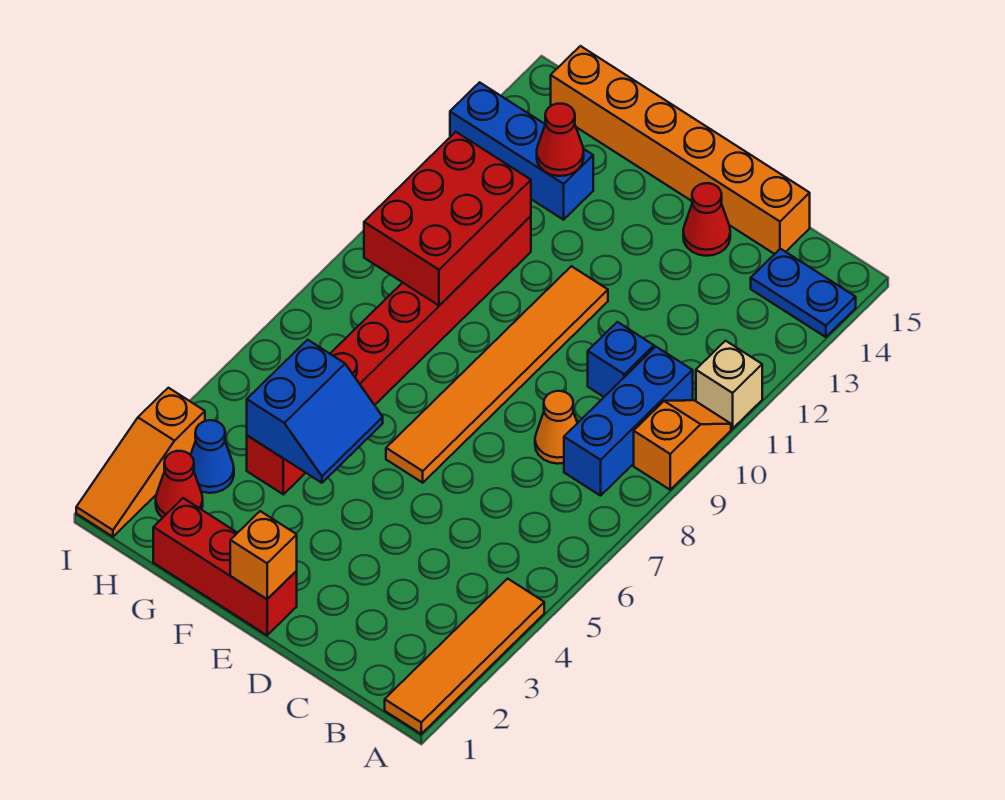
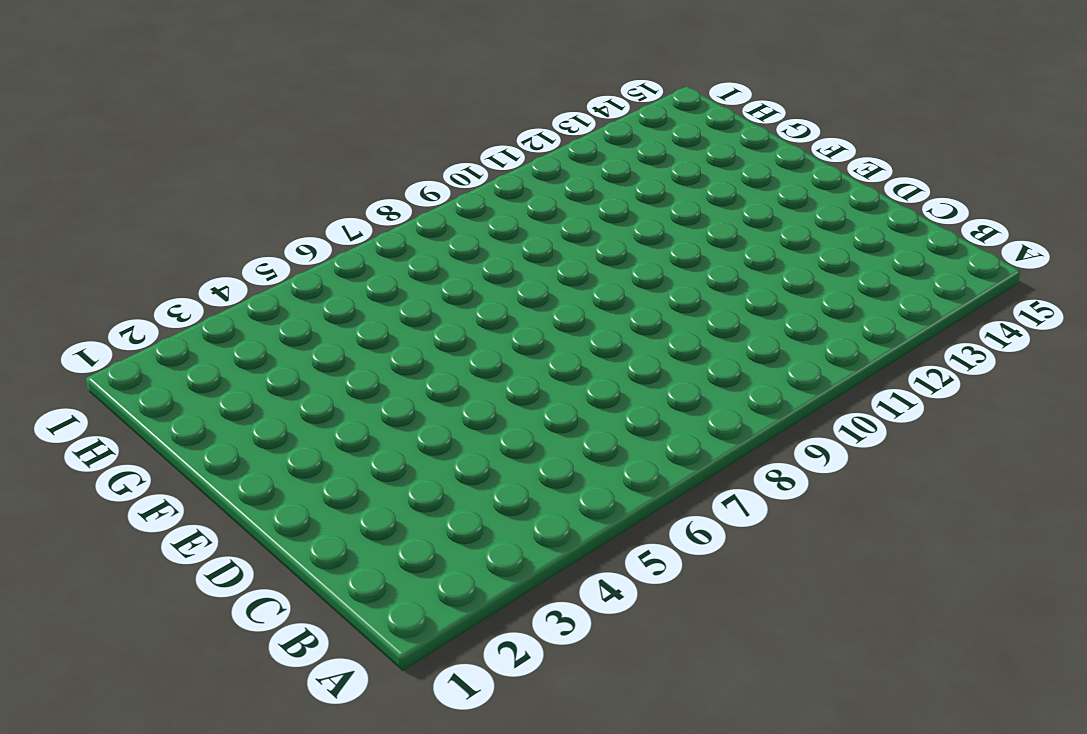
none -> orange 1x4 tile [385,579,544,734]
none -> orange 1x2 slope [634,400,731,490]
none -> tan 1x1 brick [696,341,762,429]

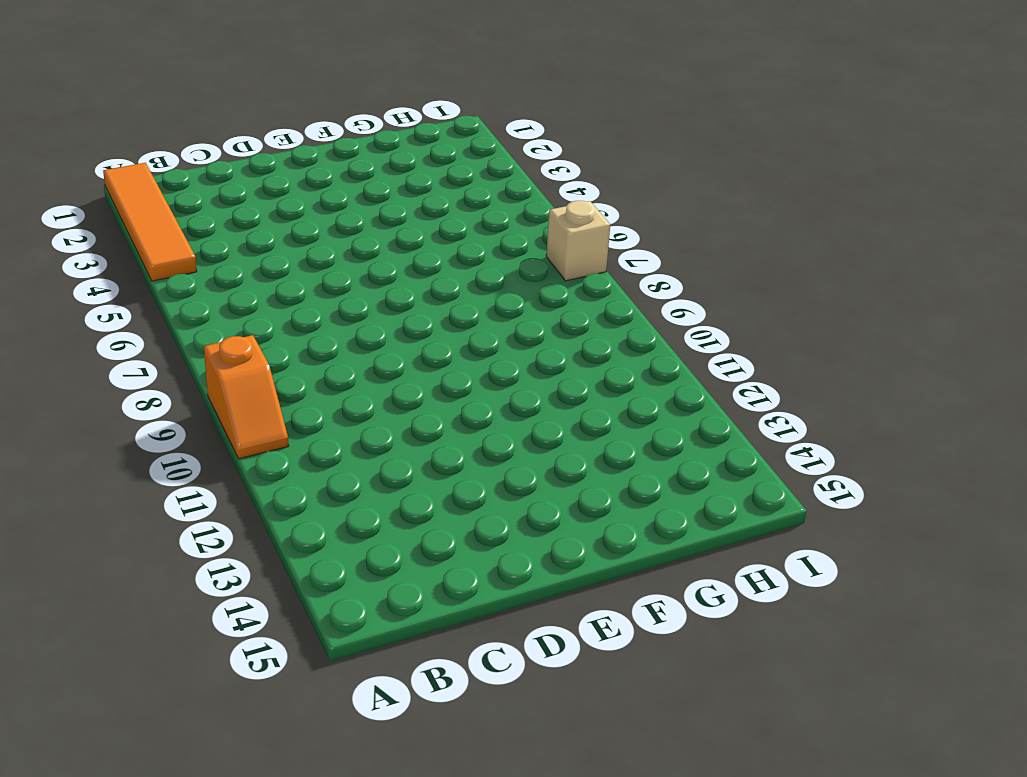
tan 1x1 brick [546,201,610,281] -> tan 1x1 brick moved to [696,341,762,429]
none -> blue 1x2 plate [751,249,856,337]
none -> blue 1x3 brick [564,347,693,496]
none -> orange 1x1 cone [535,391,577,464]

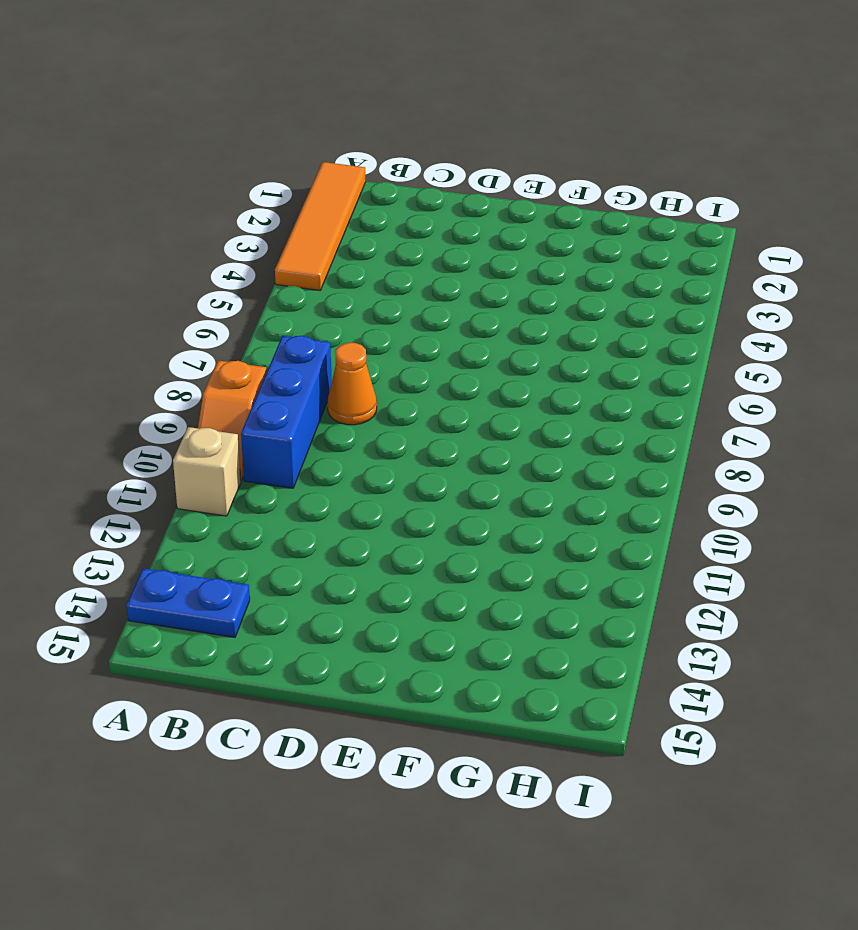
none -> blue 1x1 brick [588,322,654,397]
none -> orange 1x6 brick [551,46,810,254]
none -> red 1x1 cone [683,183,730,256]

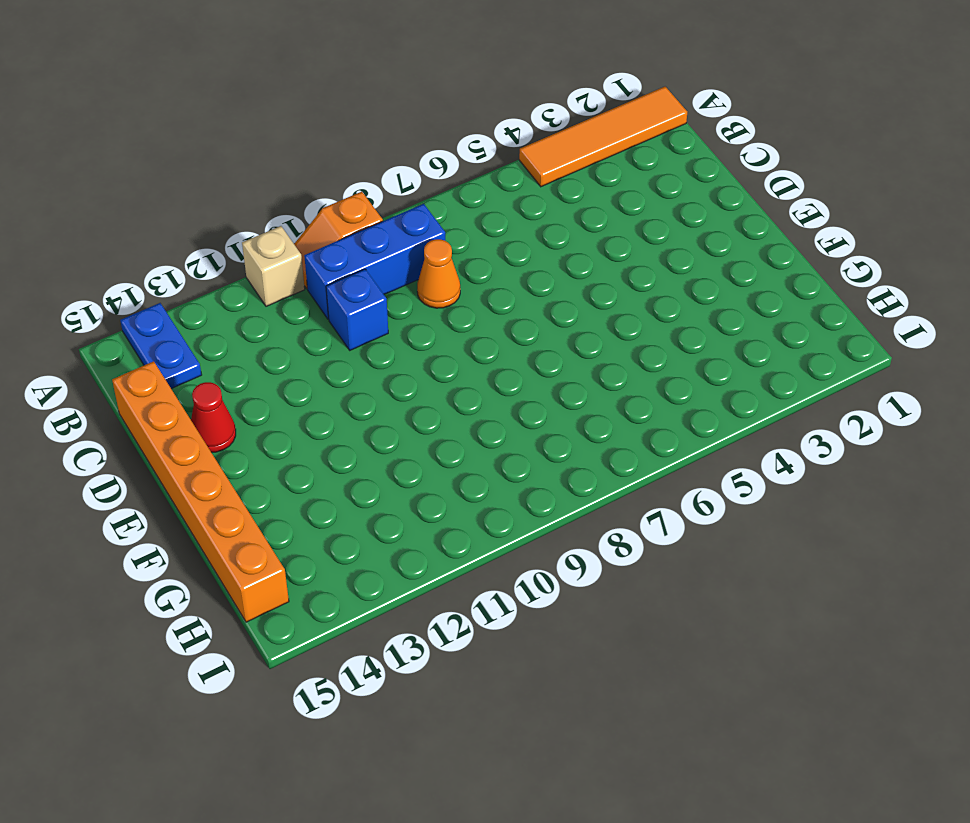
none -> red 1x3 brick [153,498,297,635]
none -> orange 1x6 tile [386,266,608,483]
none -> red 1x8 brick [247,216,531,494]

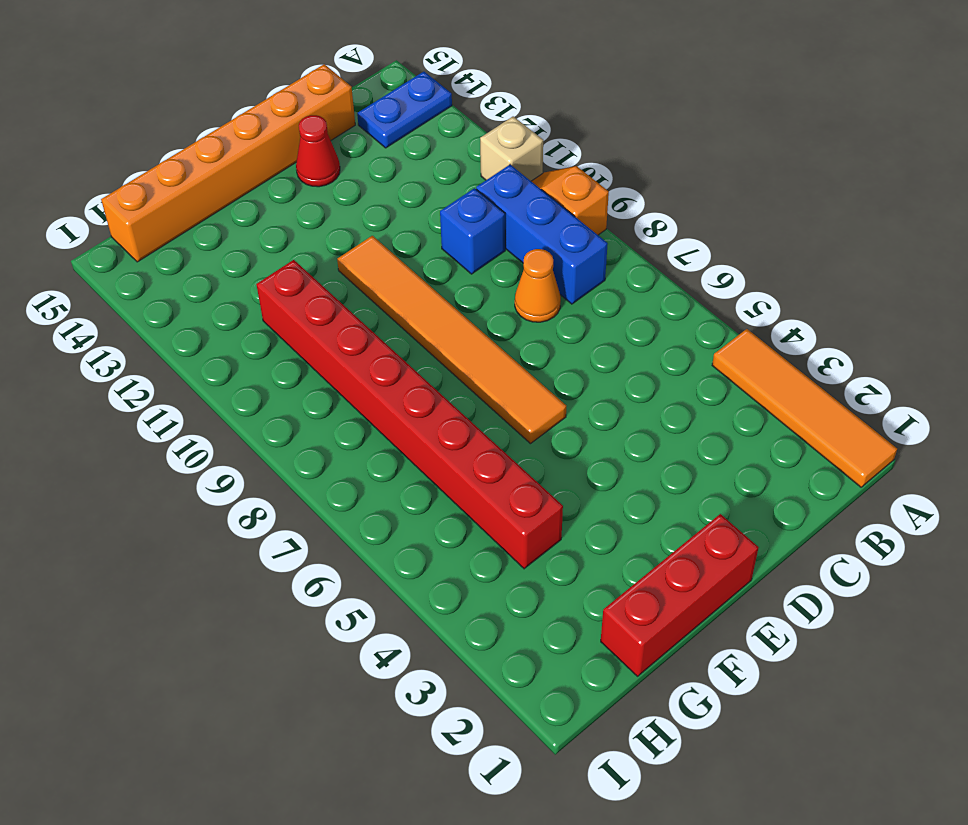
none -> blue 1x3 brick [450,82,593,220]
none -> red 1x1 cone [156,451,203,518]
none -> blue 1x1 cone [191,420,234,493]

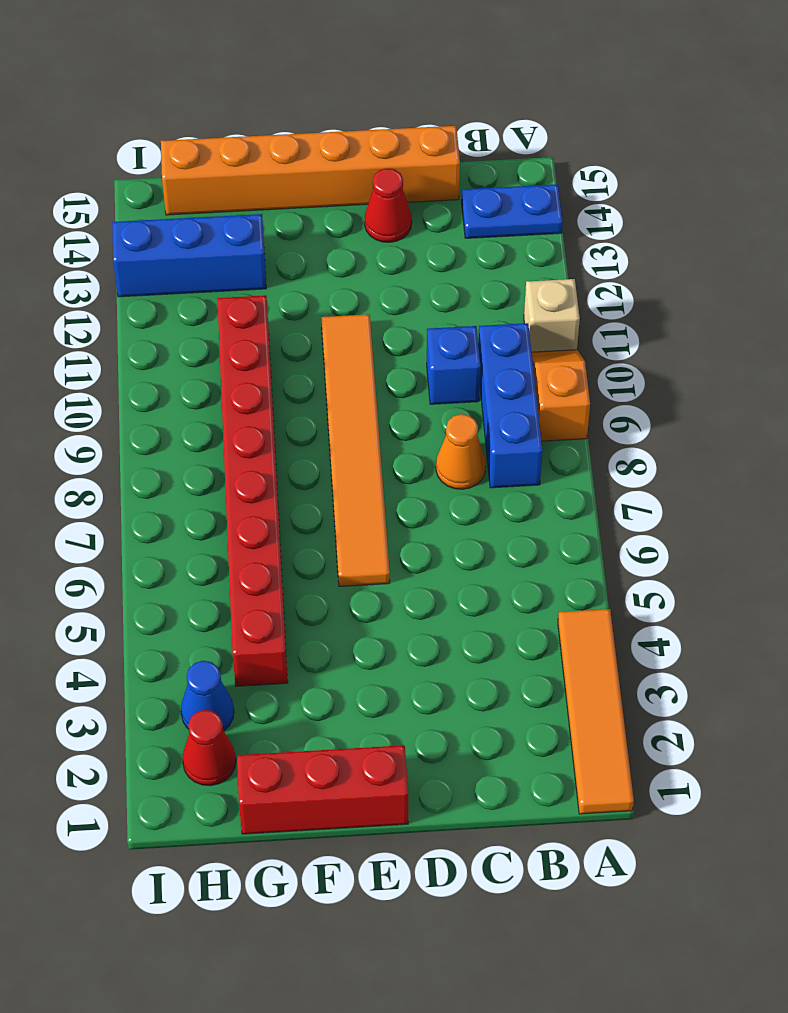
none -> orange 1x3 slope [76,388,205,537]
none -> orange 1x1 brick [230,511,297,599]
none -> blue 2x2 slope [247,340,383,483]

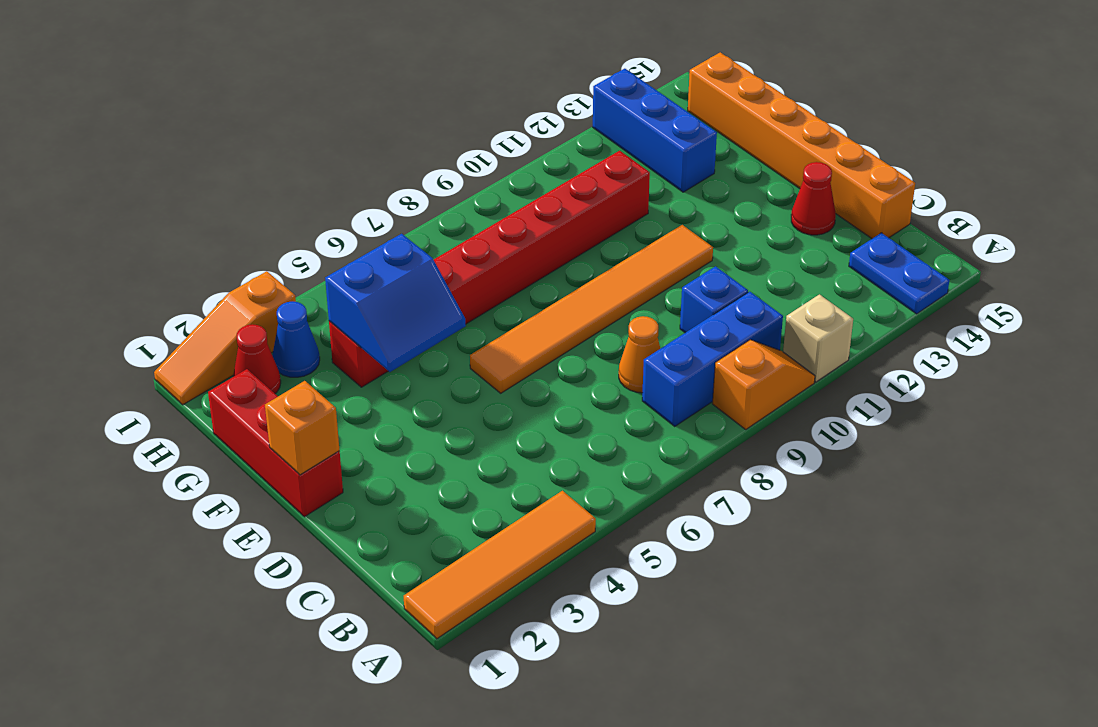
none -> red 2x3 brick [364,132,531,305]
none -> red 1x1 cone [537,104,584,176]

